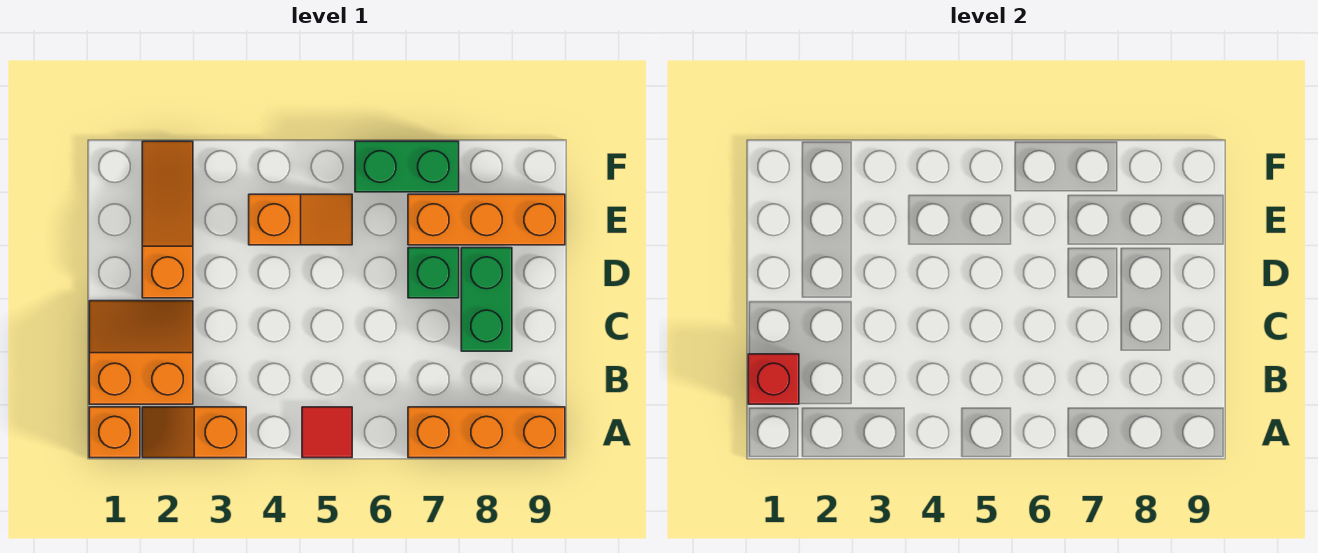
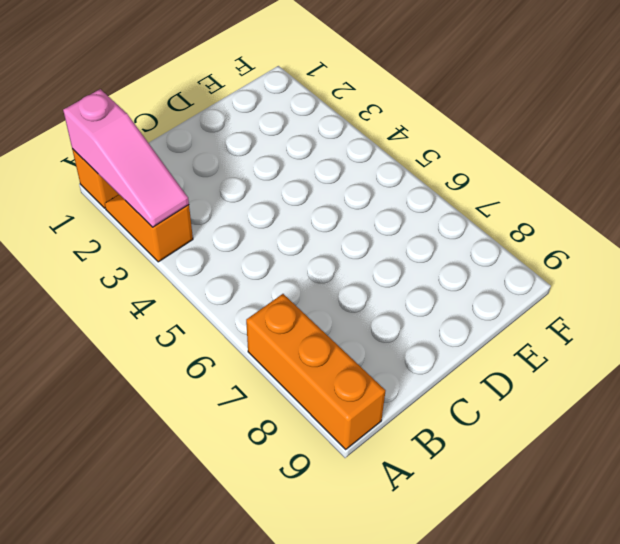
pink 1x3 slope [63,89,189,227] -> none
none -> red 1x1 tile [302,407,352,458]
none -> orange 2x2 slope [89,301,193,404]
none -> green 1x2 brick [461,248,512,351]

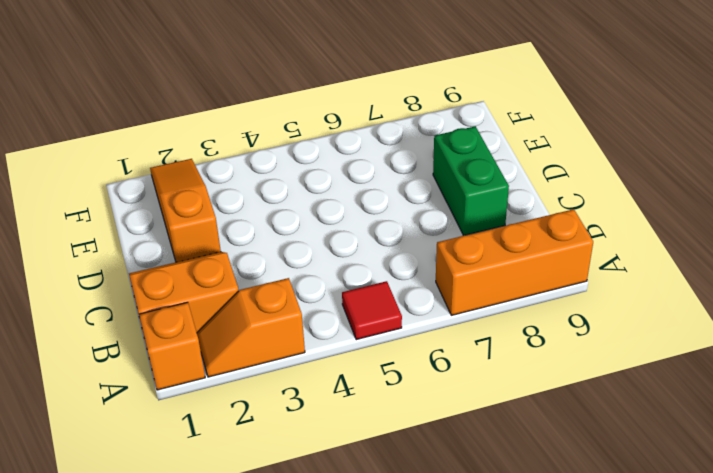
none -> green 1x1 brick [408,248,459,298]
none -> orange 1x2 slope [249,194,352,245]
none -> orange 1x3 brick [408,194,565,245]

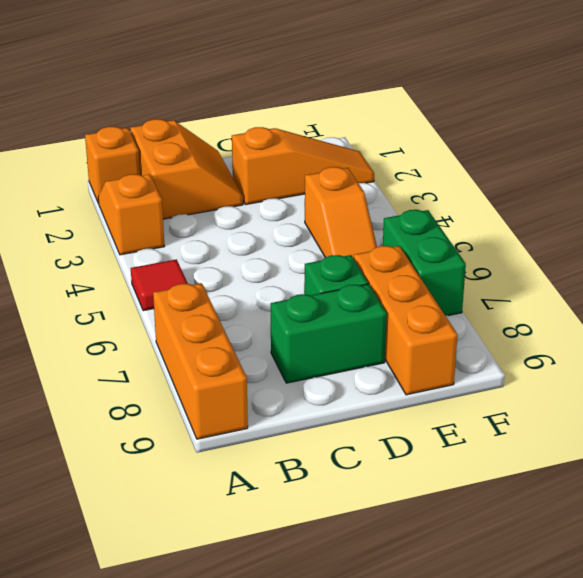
none -> red 1x1 brick [748,354,799,404]

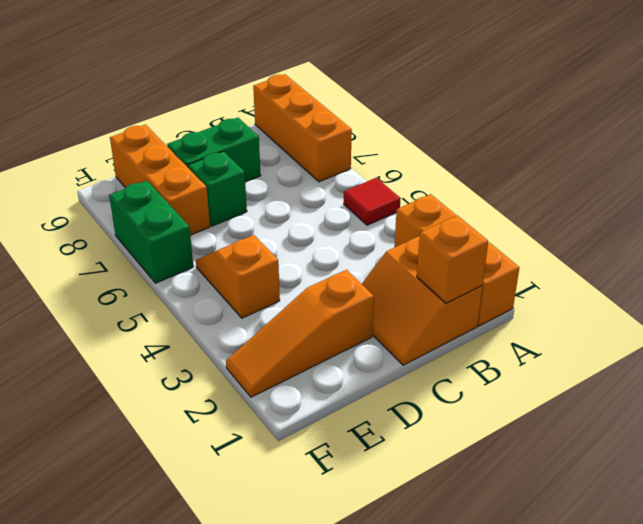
orange 1x1 brick [417,215,488,303] -> red 1x1 brick [748,354,799,404]

